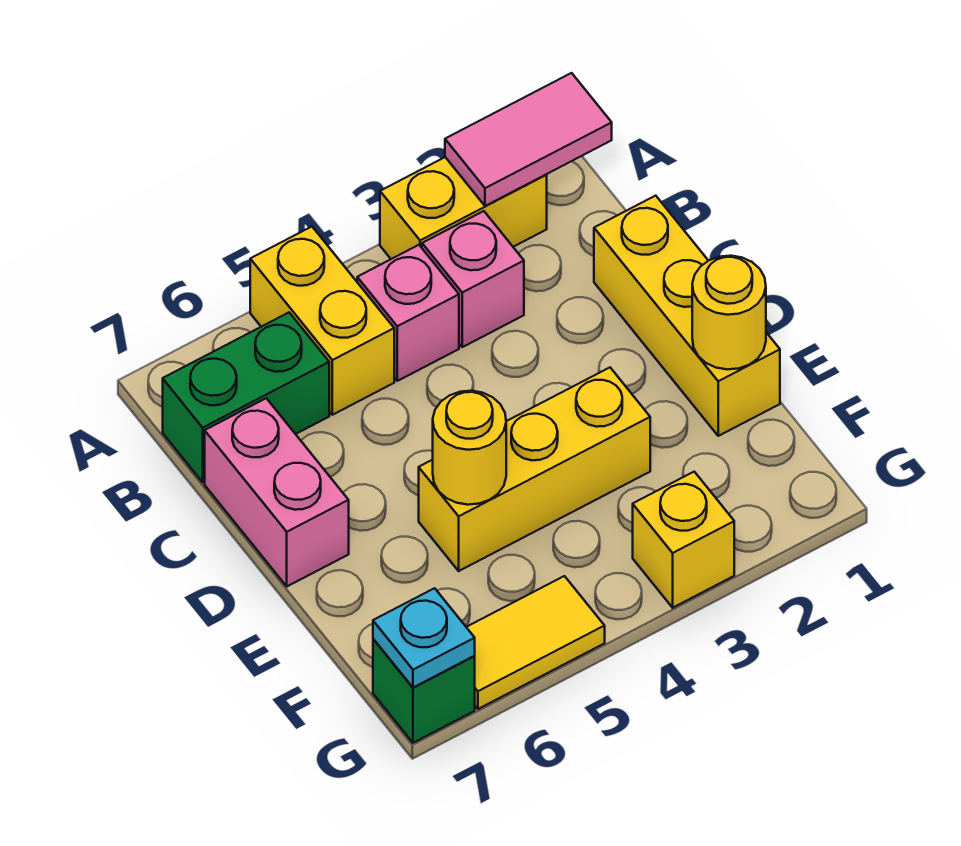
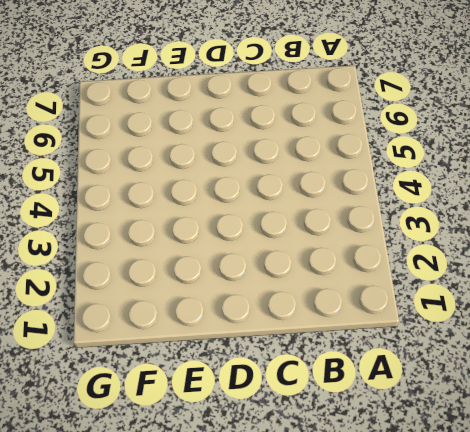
none -> yellow 1x2 brick [380,157,547,259]
none -> yellow 1x2 brick [250,227,394,415]
none -> pink 1x1 brick [422,211,524,347]

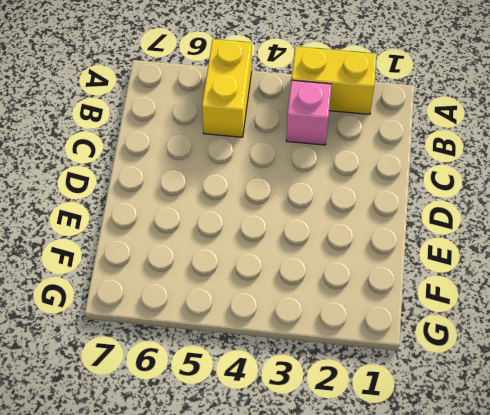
none -> pink 1x1 brick [357,245,459,381]
none -> green 1x2 brick [163,313,329,482]
none -> yellow 1x3 brick [594,196,780,436]

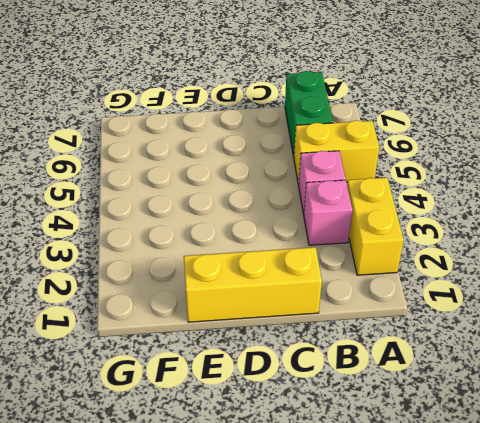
none -> pink 1x2 brick [205,398,349,586]
none -> yellow 1x3 brick [419,368,650,571]
none -> yellow 1x1 brick [633,472,734,608]

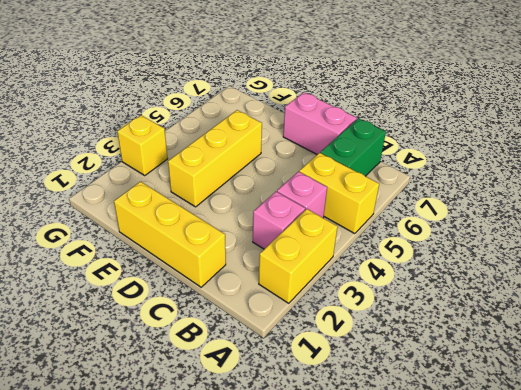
none -> yellow 1x2 tile [467,576,605,709]
none -> green 1x1 brick [373,639,475,743]
none -> pink 1x2 tile [445,73,612,206]

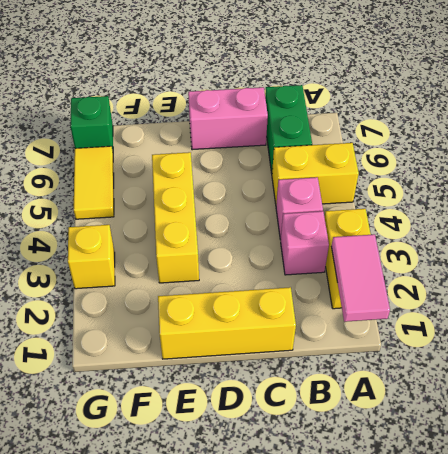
none -> yellow 1x1 round brick [692,256,766,369]
none -> yellow 1x1 round brick [433,391,506,505]
none -> cyan 1x1 plate [373,588,475,687]

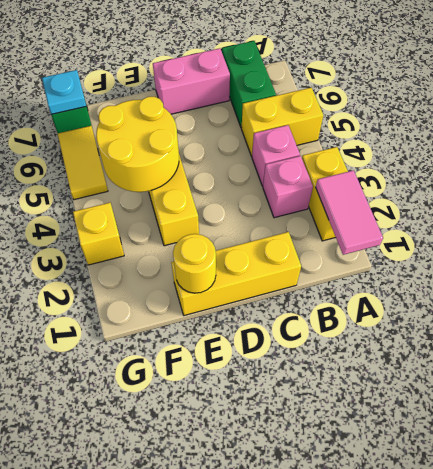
yellow 2x2 round brick [96,97,179,192] -> yellow 1x1 round brick [433,391,506,505]

